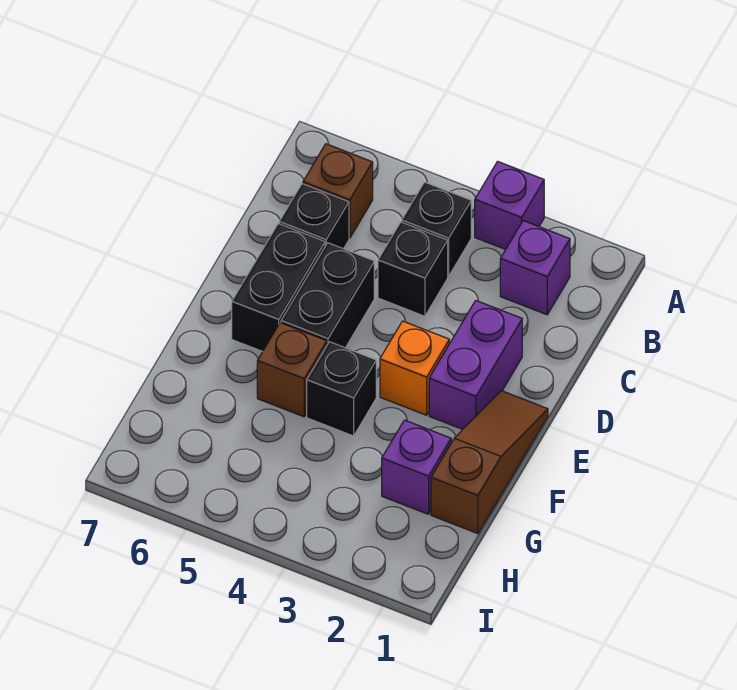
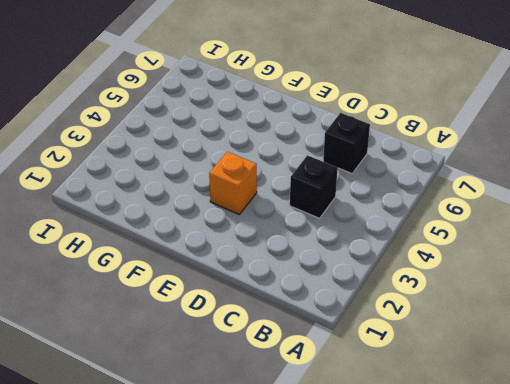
none -> purple 1x1 brick [475,161,544,250]
none -> purple 1x1 brick [500,221,570,315]
none -> black 1x1 brick [402,182,471,276]

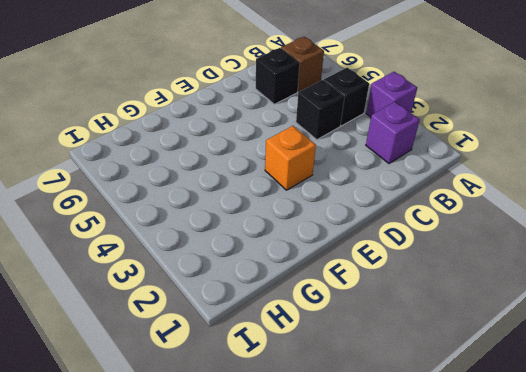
none -> purple 1x2 brick [429,301,522,429]
none -> black 1x2 brick [281,243,374,348]
none -> black 1x2 brick [232,224,325,352]

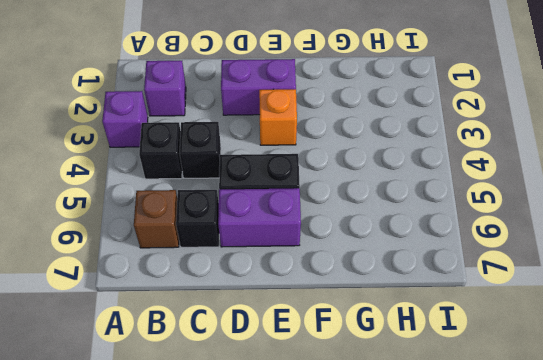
purple 1x2 brick [218,188,301,247] -> black 1x2 brick [232,224,325,352]
none -> brown 1x3 slope [431,391,548,534]
none -> black 1x1 brick [307,342,376,436]
none -> brown 1x1 brick [257,323,327,417]

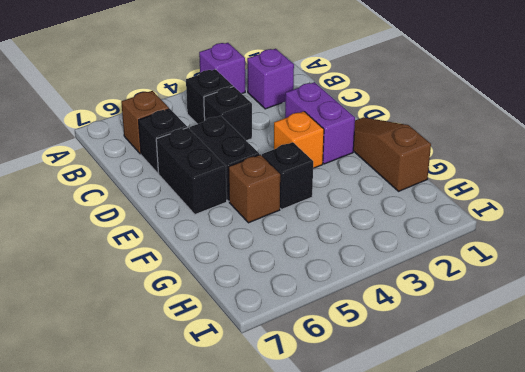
none -> purple 1x1 brick [382,420,451,514]

